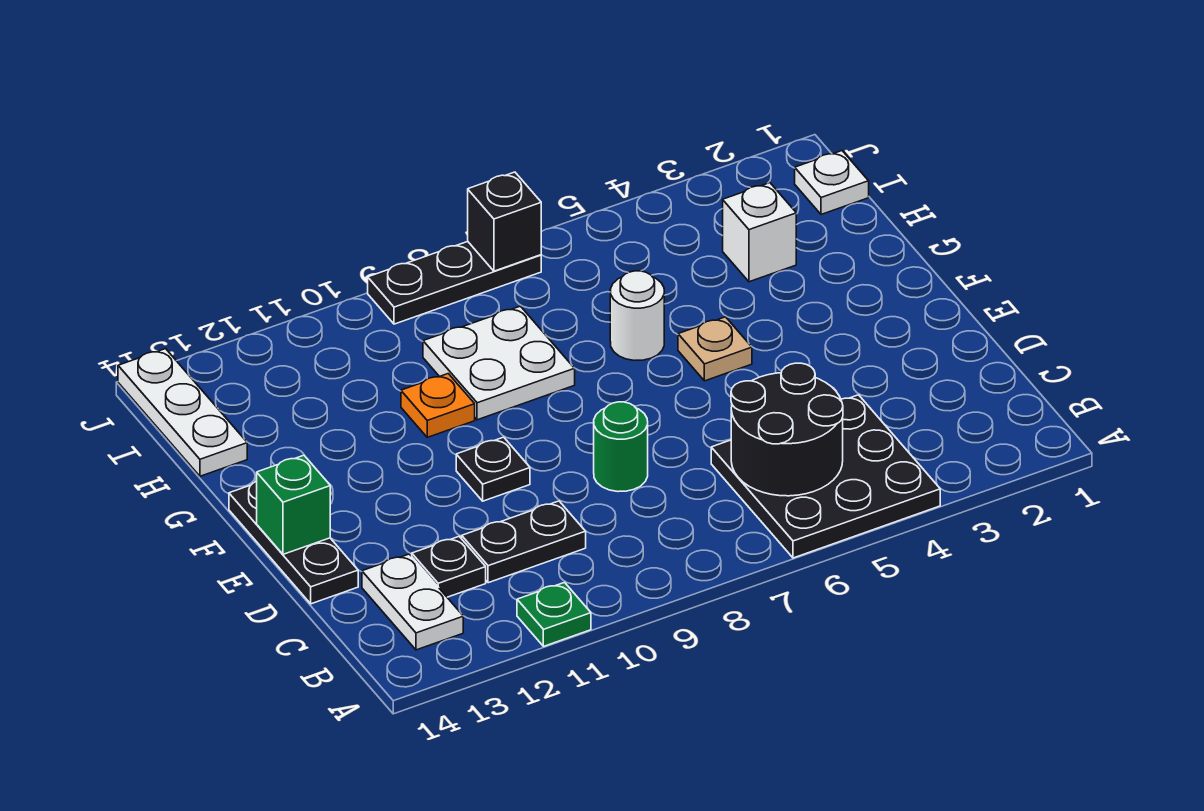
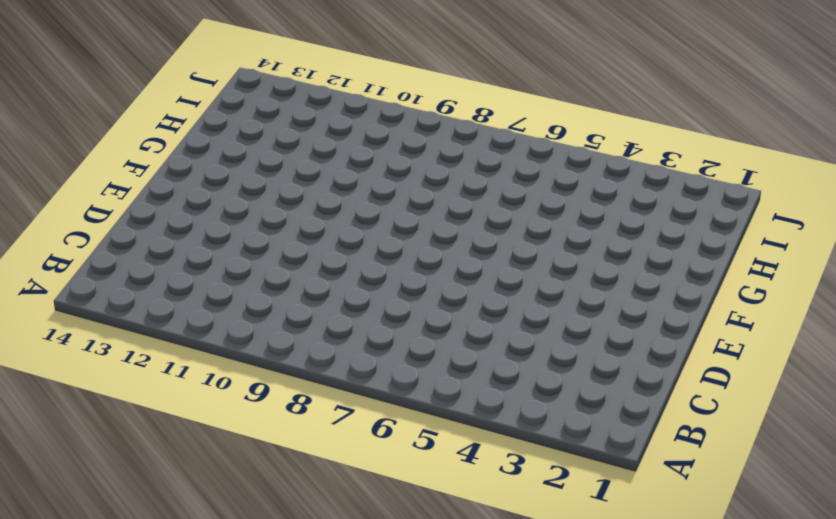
none -> black 3x3 plate [711,395,940,558]
none -> green 1x1 plate [517,583,591,646]
none -> white 1x2 plate [362,554,463,650]

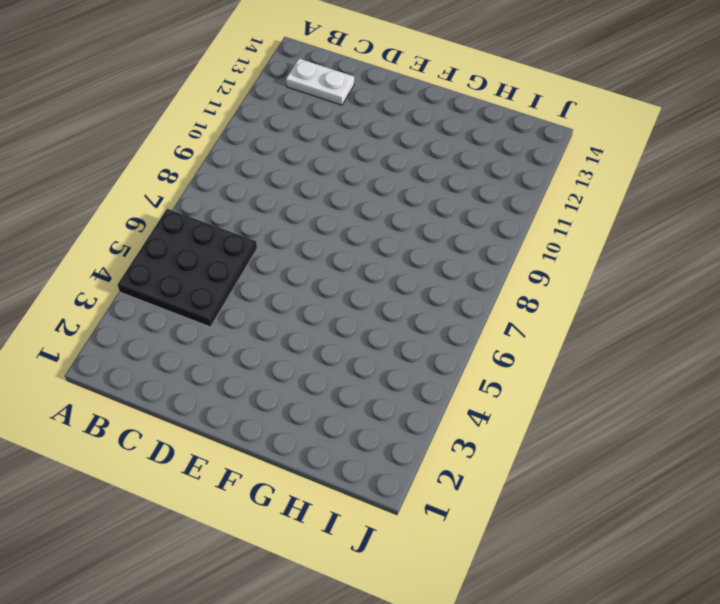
none -> green 1x1 plate [517,583,591,646]
none -> black 1x2 plate [462,501,586,583]
none -> black 1x1 plate [412,537,486,597]

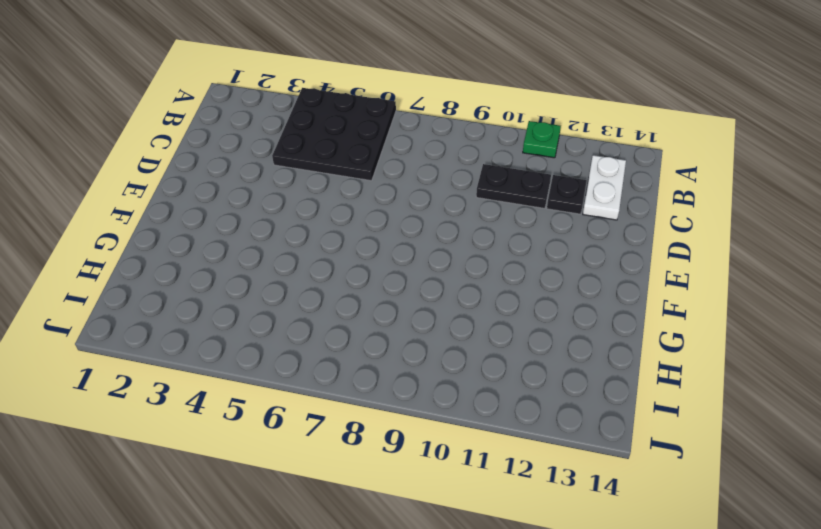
none -> green 1x1 round brick [594,402,648,492]
none -> black 1x3 plate [229,481,358,604]
none -> black 1x1 plate [456,437,530,501]

